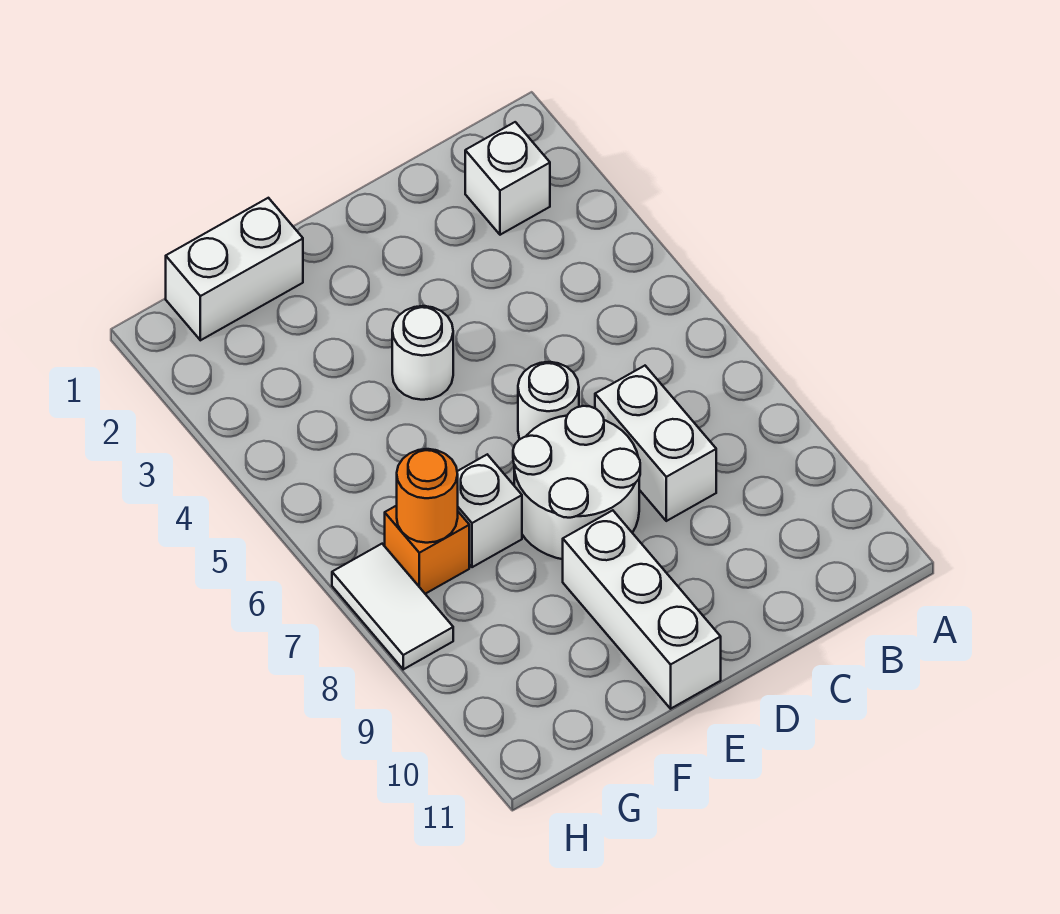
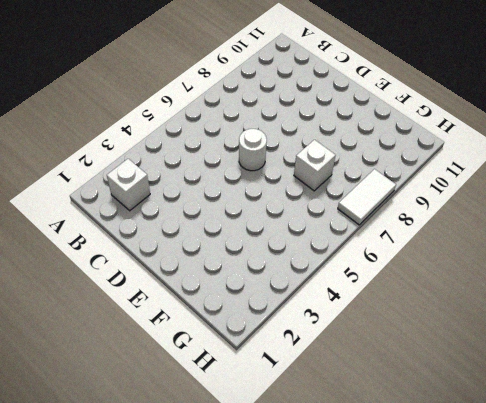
none -> white 1x2 brick [595,366,716,521]
none -> white 2x2 round brick [513,406,640,559]

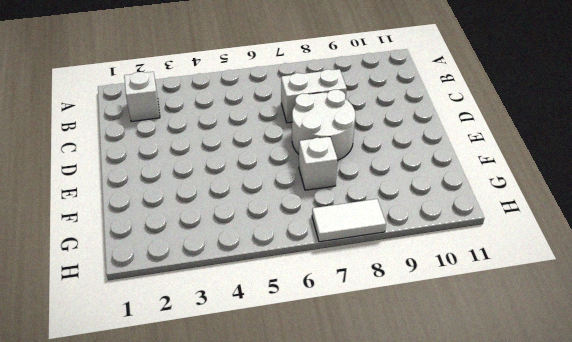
none -> white 1x1 round brick [518,362,579,439]
none -> white 1x1 round brick [392,306,453,400]

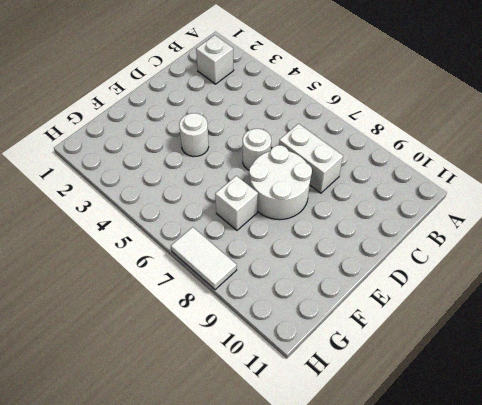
none -> white 1x3 brick [563,510,721,709]
none -> white 1x2 brick [166,198,303,340]

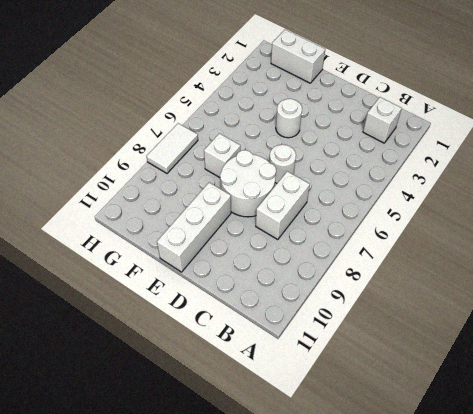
none -> orange 1x1 brick [385,506,469,594]
none -> orange 1x1 round brick [397,449,458,543]

